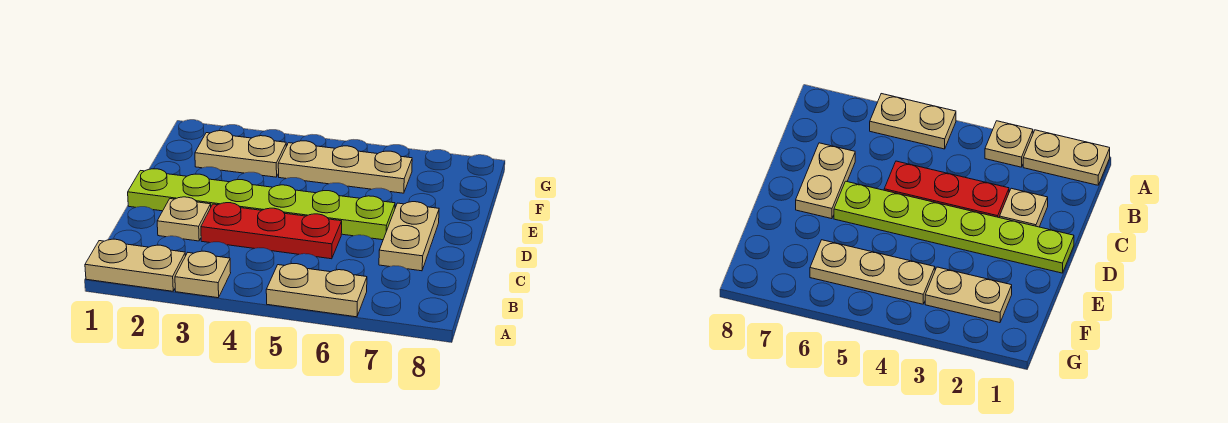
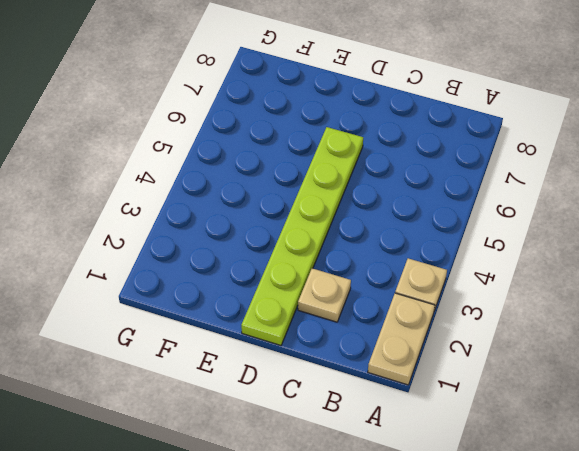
none -> tan 1x2 plate [266,264,367,317]
none -> red 1x3 plate [201,203,342,259]

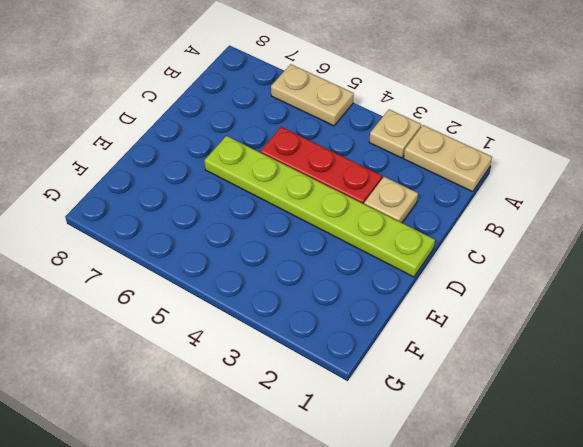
none -> tan 1x2 plate [379,202,439,271]
none -> tan 1x2 plate [195,131,286,177]

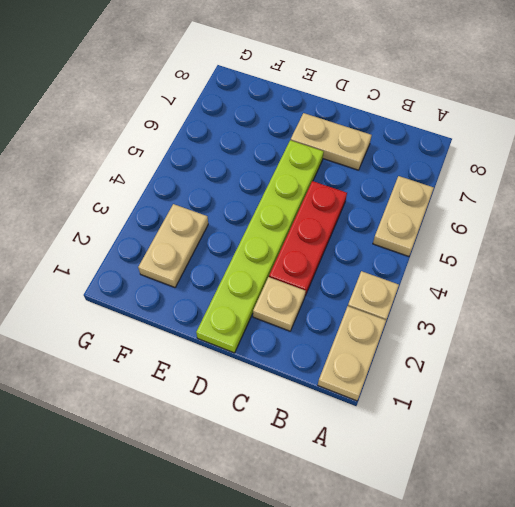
none -> tan 1x3 plate [278,141,412,193]

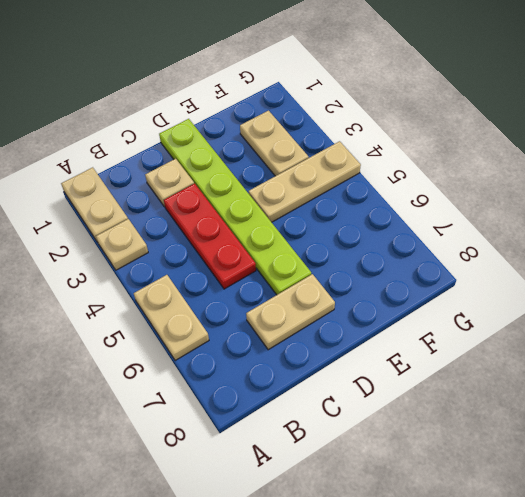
tan 1x3 plate [249,141,361,222] -> tan 1x3 plate turned to [278,141,412,193]

